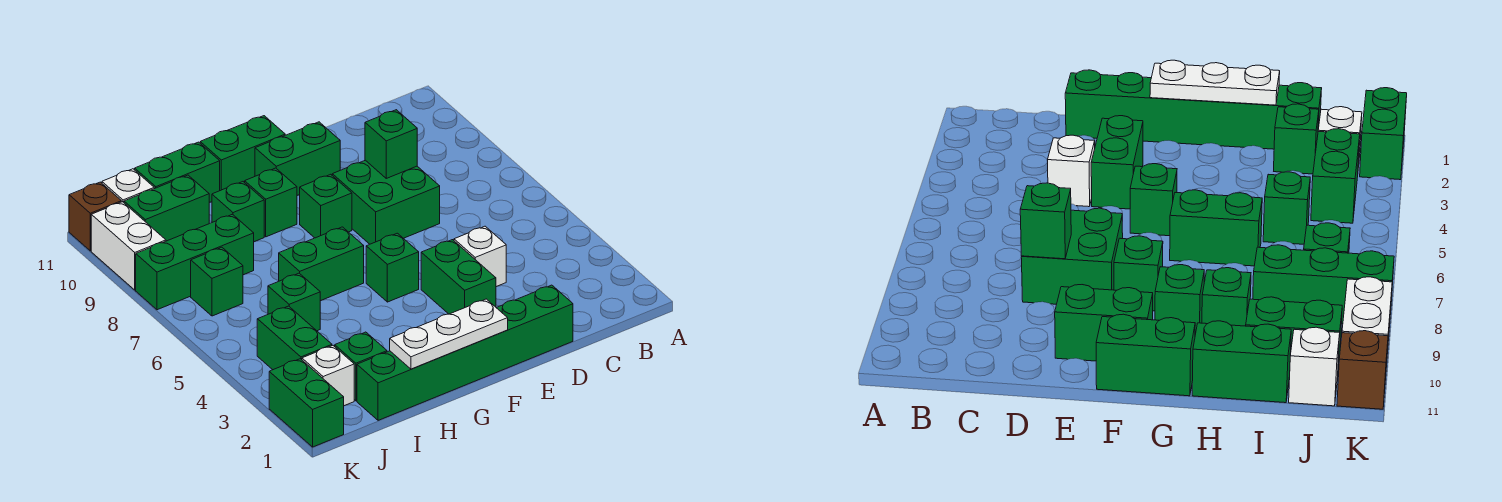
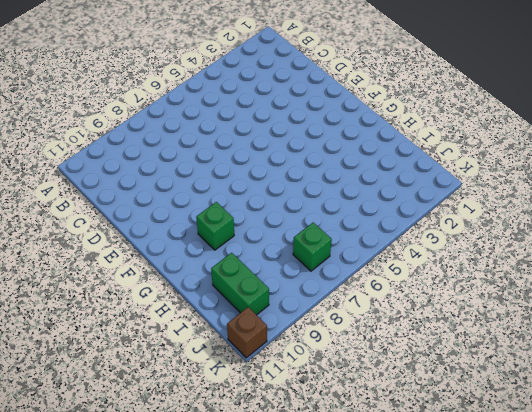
none -> green 1x6 brick [357,285,573,420]
none -> white 1x1 brick [454,226,506,287]
none -> green 2x2 brick [332,160,440,244]

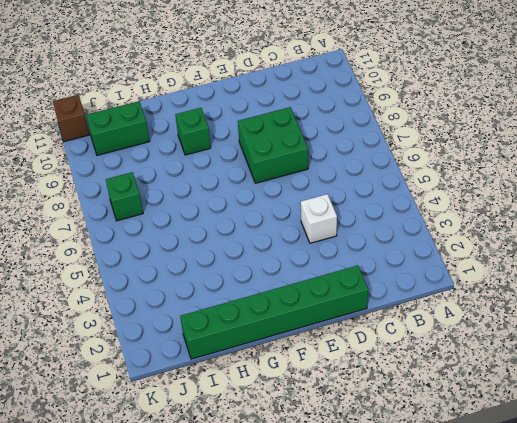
none -> green 1x2 brick [421,240,496,314]
none -> green 1x2 brick [255,122,340,196]
none -> green 1x1 brick [366,233,419,302]

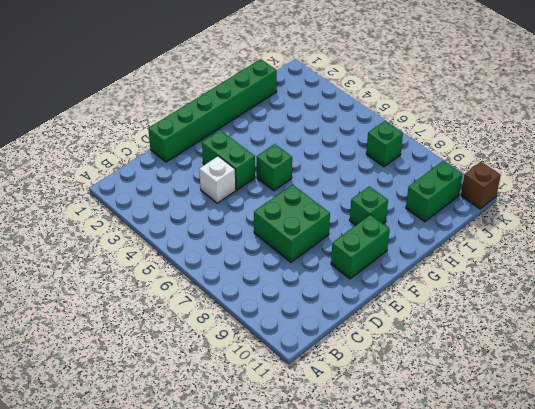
none -> green 1x1 brick [300,174,352,238]
none -> green 1x2 brick [200,116,285,191]
none -> green 1x2 brick [279,227,364,301]

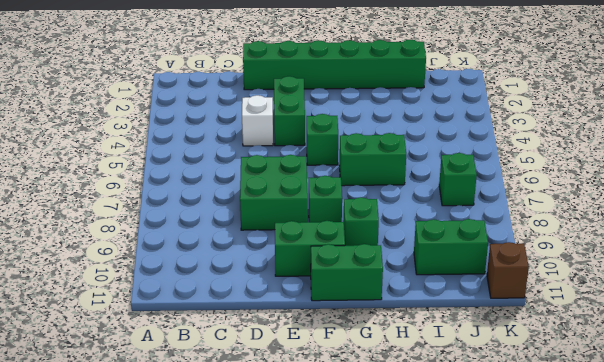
none -> green 1x1 brick [212,182,264,242]
none -> green 1x2 brick [135,142,220,203]
none -> green 1x1 brick [335,332,387,401]

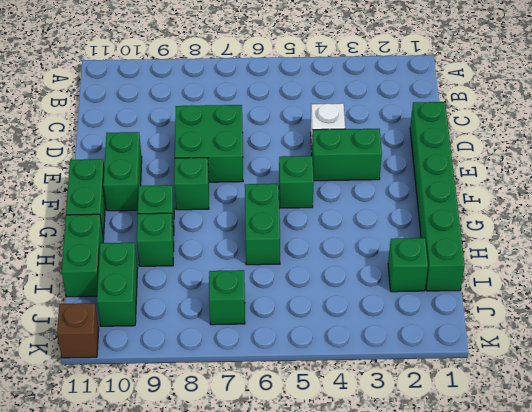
none -> green 1x1 brick [268,273,320,331]
none -> green 1x3 brick [136,214,254,310]
none -> white 1x1 brick [302,346,354,406]

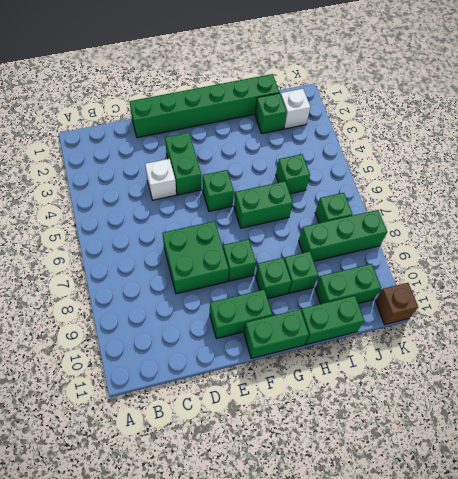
none -> green 1x2 brick [257,306,332,370]
none -> white 1x1 brick [102,169,154,202]
none -> green 1x2 brick [269,359,344,447]

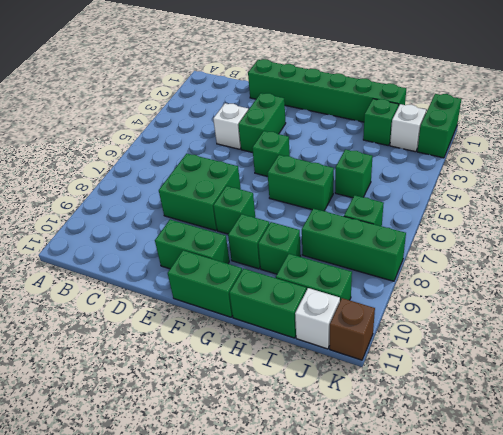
none -> green 1x2 brick [257,306,332,370]
none -> white 1x2 brick [91,202,166,290]
none -> green 1x1 brick [365,110,417,178]

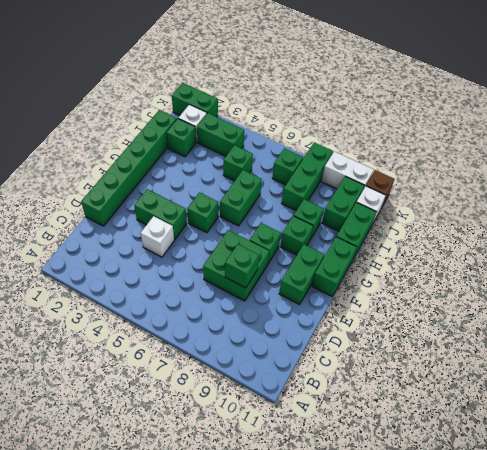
none -> white 1x3 plate [390,299,508,369]

